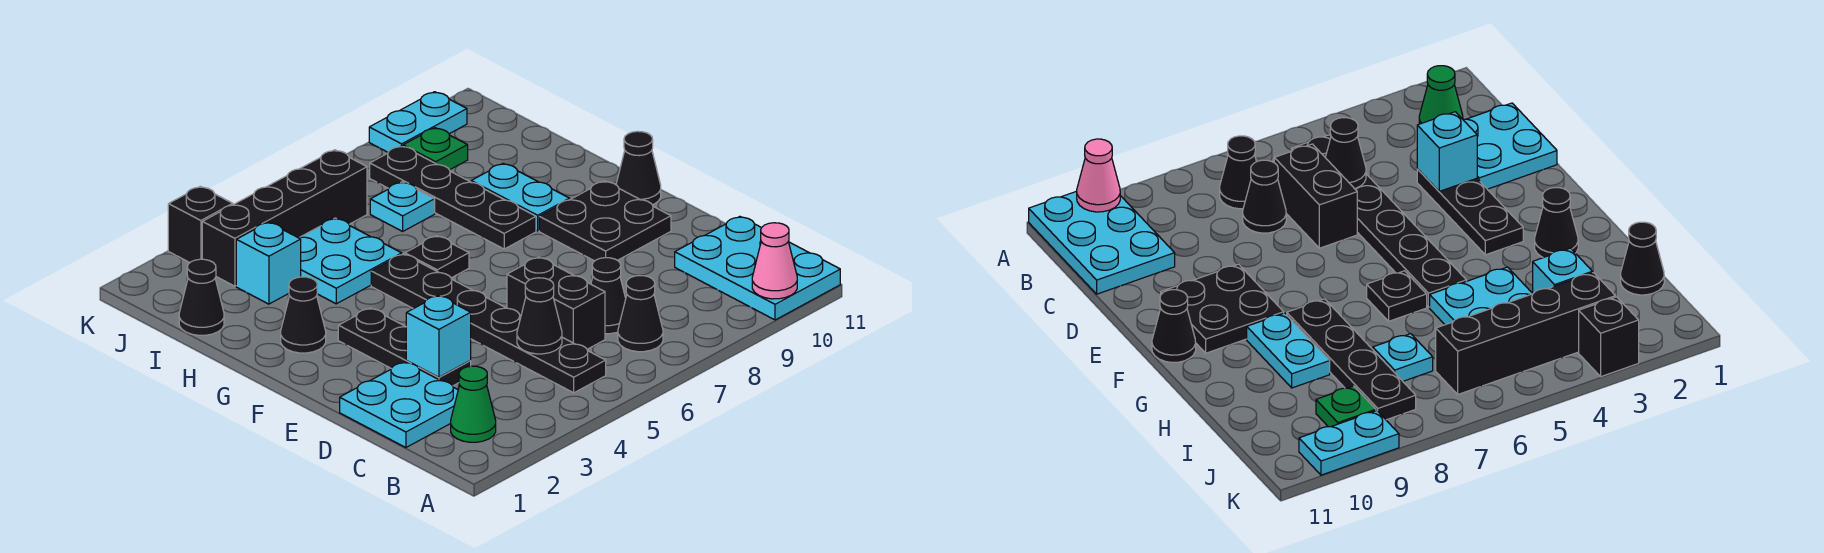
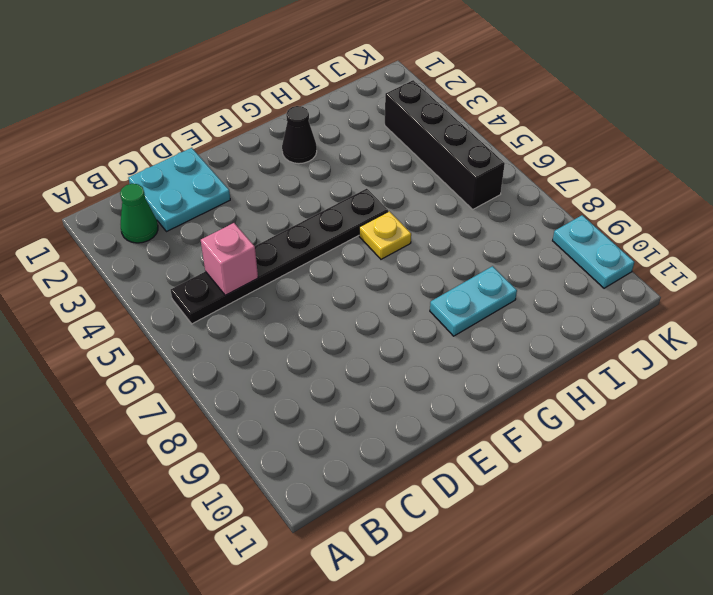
pink 1x1 brick [201,223,258,295] -> black 1x1 cone [517,278,562,354]
yellow 1x1 plate [359,211,411,259] -> black 1x1 plate [405,236,469,278]
none -> cyan 2x3 plate [675,217,840,320]
none -> black 1x1 cone [618,276,663,352]
none -> black 1x2 brick [507,257,605,349]

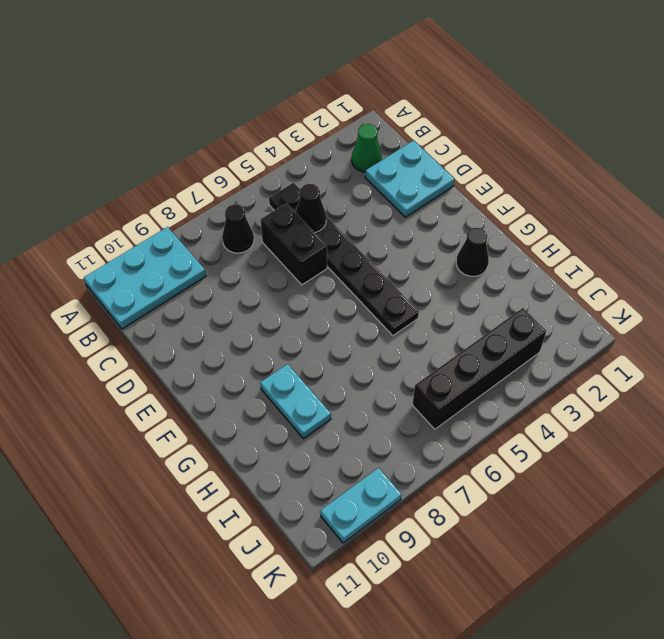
cyan 2x3 plate [84,227,206,329] -> cyan 2x3 plate turned to [675,217,840,320]
none -> black 1x1 cone [591,258,626,334]
none -> black 1x3 plate [338,308,471,386]
none -> black 2x2 plate [539,181,671,261]

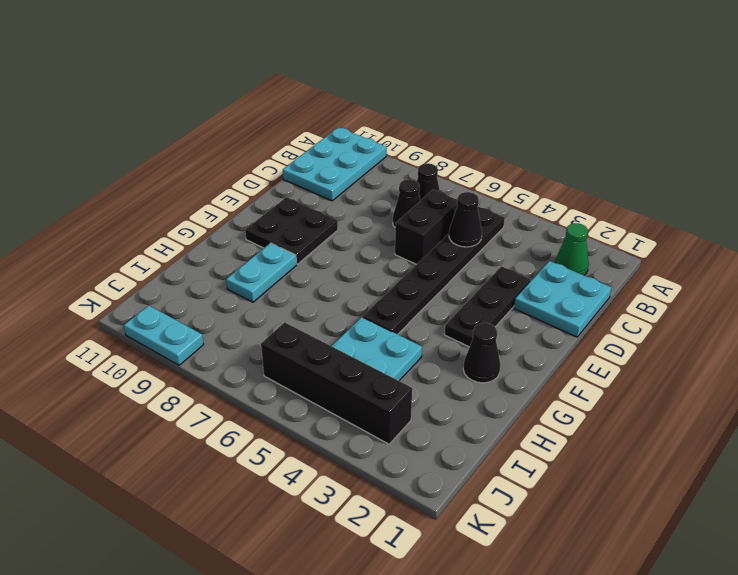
none -> black 1x1 cone [616,131,661,205]
none -> black 1x1 plate [405,236,469,278]
none -> black 1x4 plate [370,146,536,249]

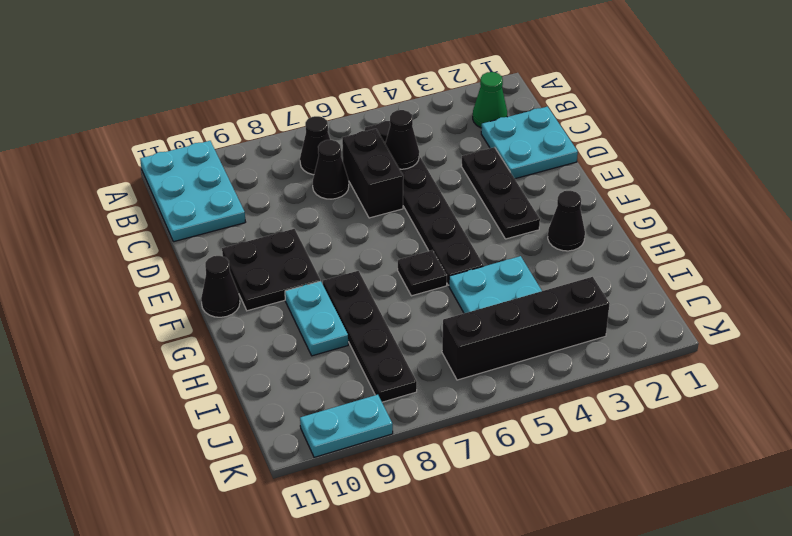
none -> black 1x1 cone [179,259,224,335]
none -> cyan 1x1 brick [236,222,301,304]
none -> cyan 1x1 plate [370,182,435,231]

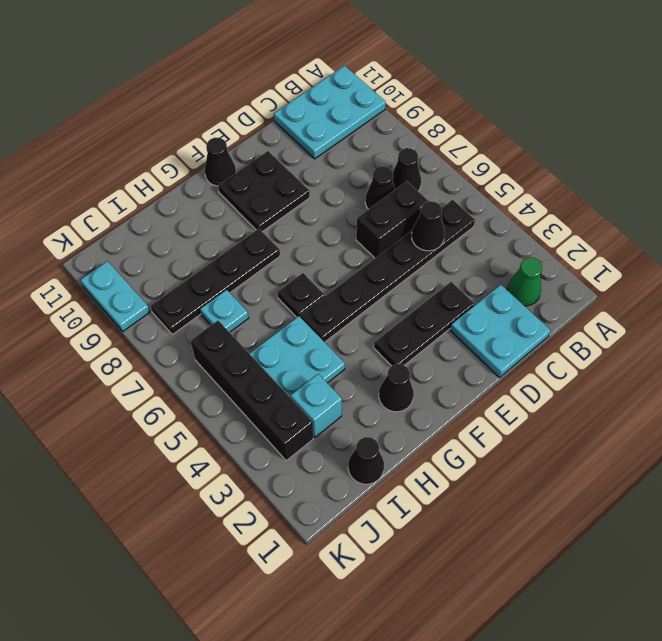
none -> cyan 1x2 plate [471,163,570,231]
none -> green 1x1 plate [403,128,468,170]
none -> black 1x1 brick [168,186,233,263]

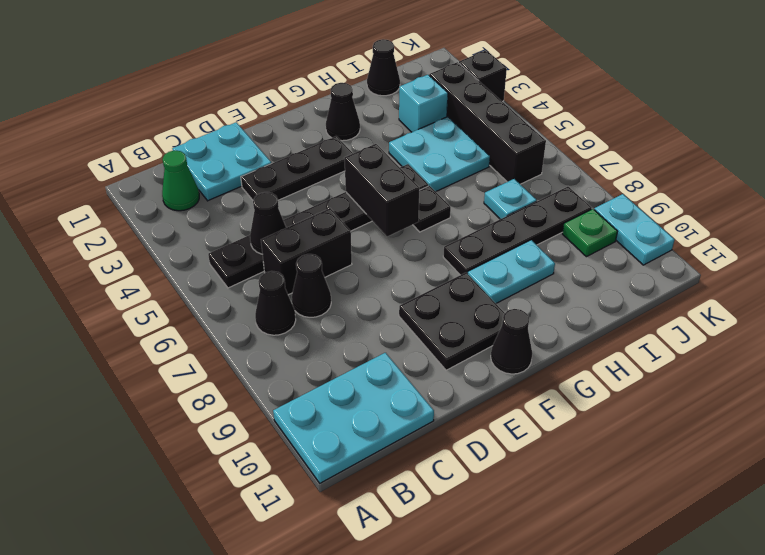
black 1x2 brick [344,144,419,237] -> none
none -> pink 1x1 cone [752,223,797,299]
none -> cyan 1x1 brick [406,295,471,377]

